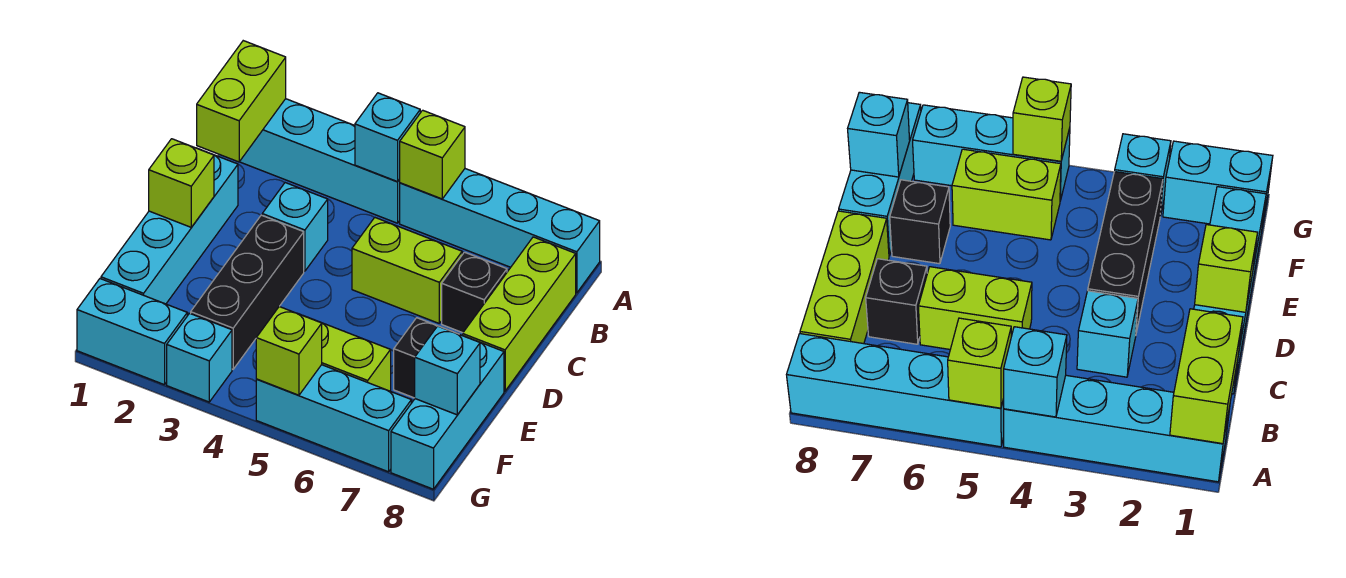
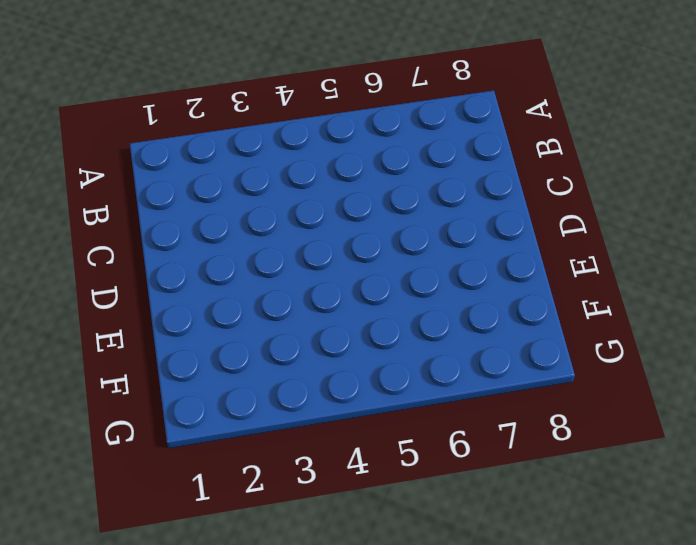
none -> cyan 1x4 brick [240,99,400,223]
none -> cyan 1x4 brick [400,169,600,293]
none -> lime 1x3 brick [463,237,576,391]

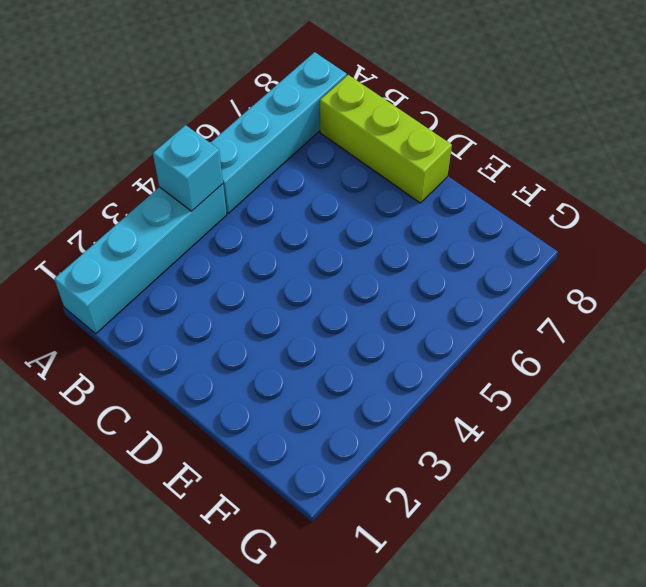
none -> cyan 1x4 brick [101,150,238,304]
none -> cyan 1x1 brick [262,183,328,271]
none -> lime 1x2 brick [352,218,462,323]

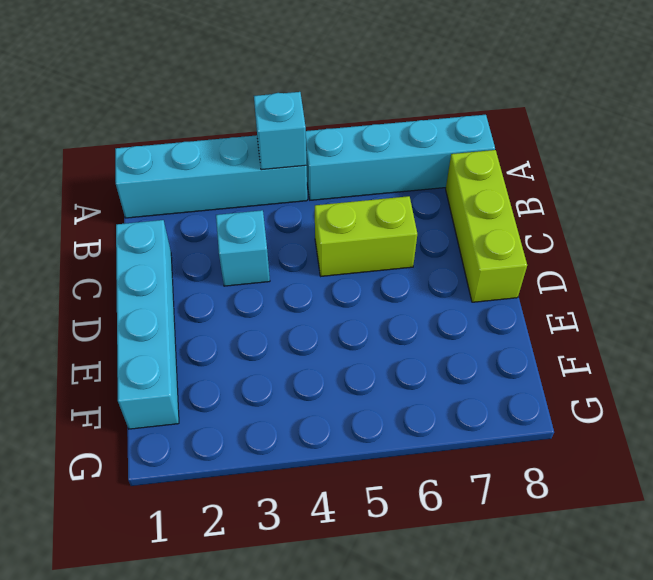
none -> black 1x1 brick [442,252,507,333]
none -> black 1x3 brick [191,215,304,369]
none -> black 1x1 brick [394,318,458,398]

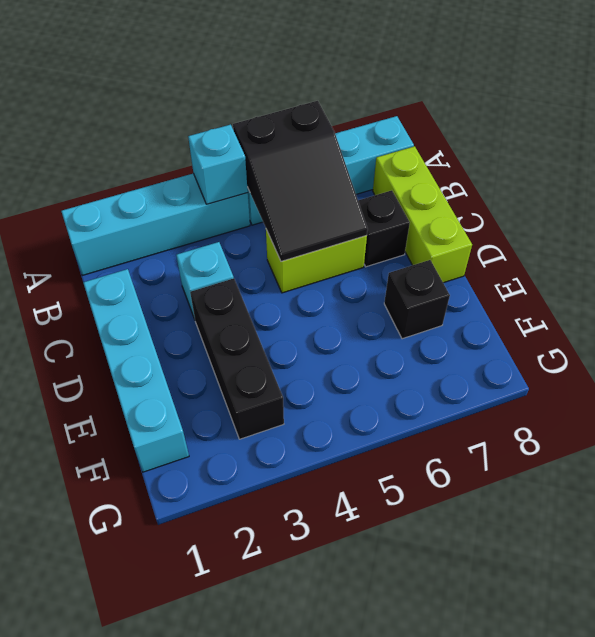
black 2x3 slope [233,101,368,262] -> lime 1x1 brick [400,110,465,199]
none -> cyan 1x3 brick [391,335,504,489]
none -> lime 1x2 brick [310,318,391,391]
none -> cyan 1x2 brick [77,279,187,385]

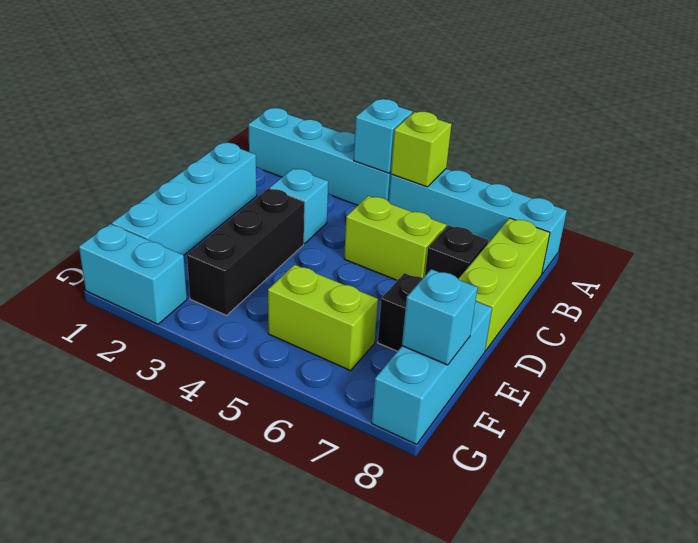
none -> cyan 1x1 brick [167,313,232,402]
none -> cyan 1x3 brick [256,365,411,472]
none -> lime 1x2 brick [197,41,286,162]

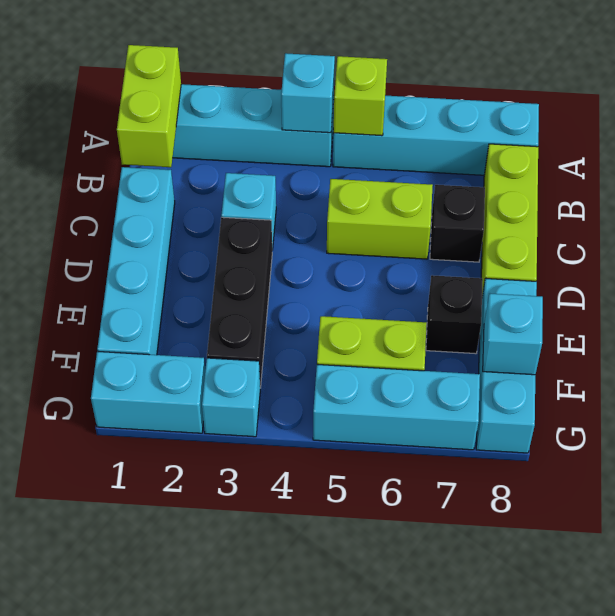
none -> lime 1x1 brick [149,139,214,227]
none -> lime 1x1 brick [256,306,322,395]

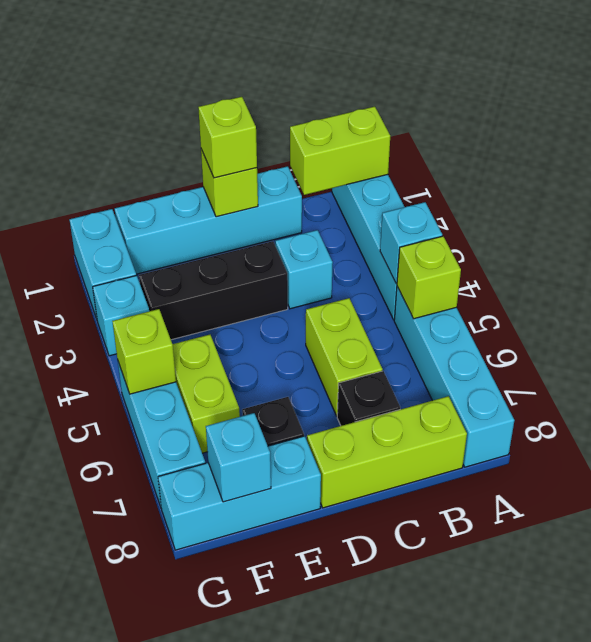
lime 1x1 brick [198,97,257,178] -> none

